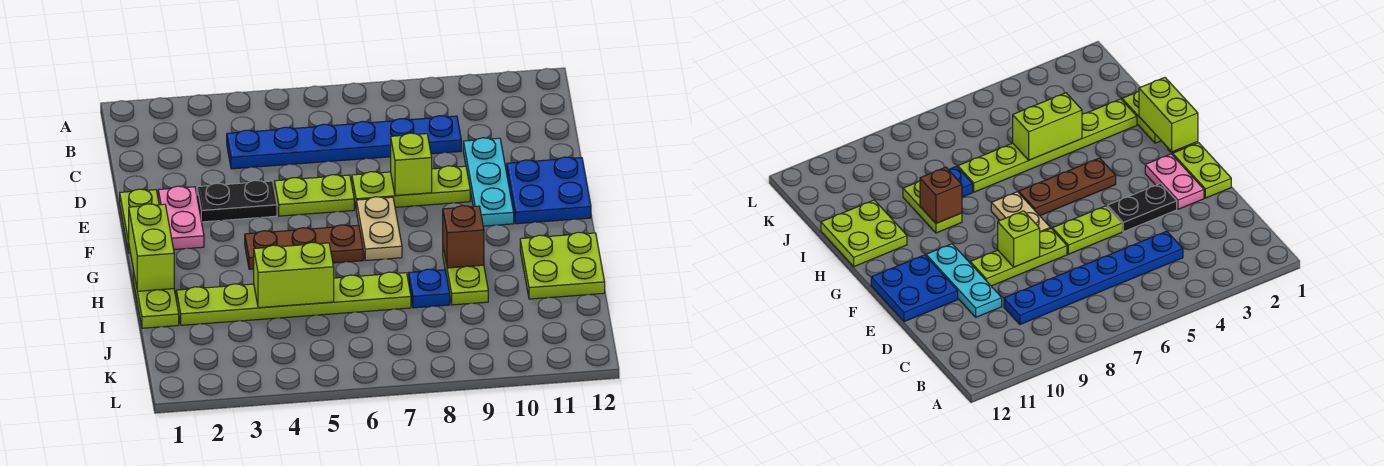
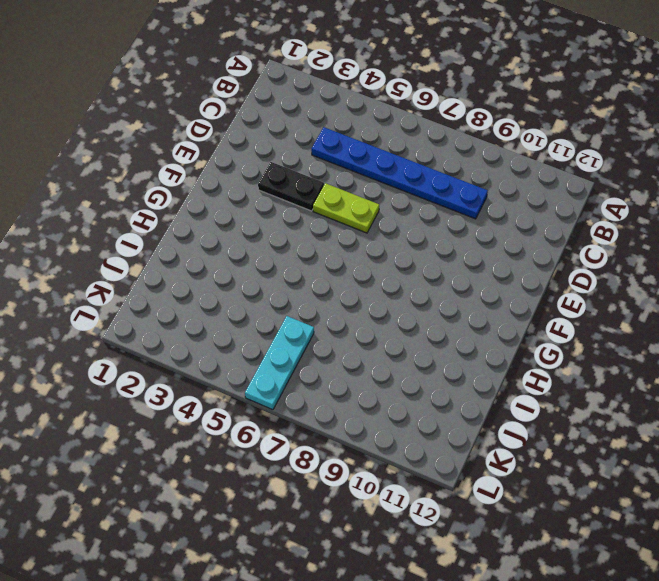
cyan 1x3 plate [245,316,314,410] -> cyan 1x3 plate moved to [463,138,514,226]
none -> lime 1x2 plate [120,189,159,253]
none -> pink 1x2 plate [158,186,204,250]
none -> lime 1x3 plate [352,166,470,207]

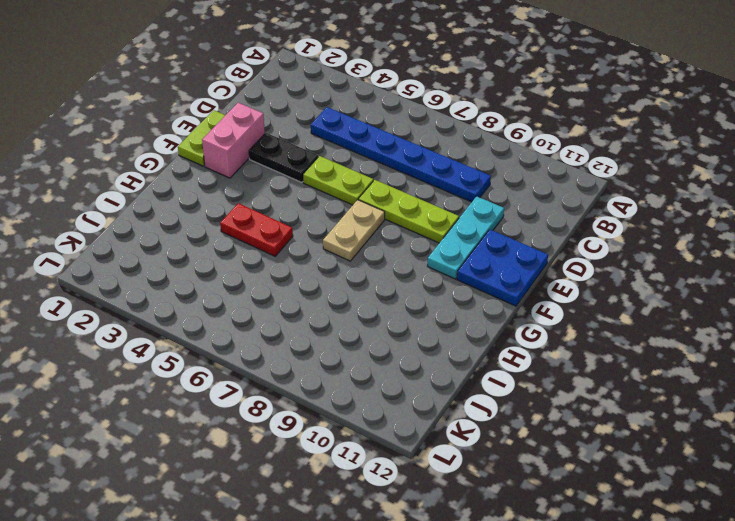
pink 1x2 brick [202,103,265,178] -> pink 1x2 plate [158,186,204,250]
red 1x2 plate [220,203,293,256] -> none
none -> brown 1x3 plate [245,225,363,269]
none -> lime 1x2 plate [133,270,179,328]
none -> lime 1x2 plate [443,248,488,305]

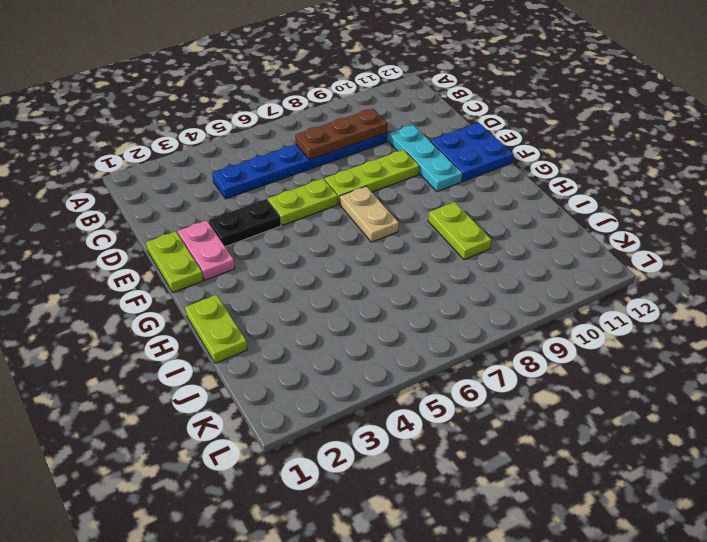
brown 1x3 plate [295,109,388,160] -> brown 1x3 plate moved to [245,225,363,269]
none -> lime 2x2 plate [520,232,605,299]
none -> lime 1x6 plate [176,272,411,325]
none -> blue 1x1 plate [409,269,450,308]

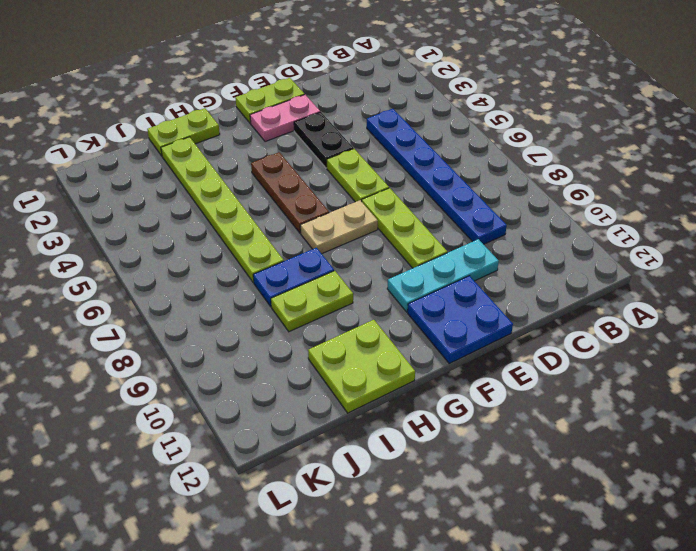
blue 1x2 plate [253,248,334,307] -> blue 1x1 plate [409,269,450,308]
none -> lime 1x1 brick [391,133,432,196]
none -> lime 1x2 brick [128,204,174,291]
none -> brown 1x1 brick [443,206,484,268]

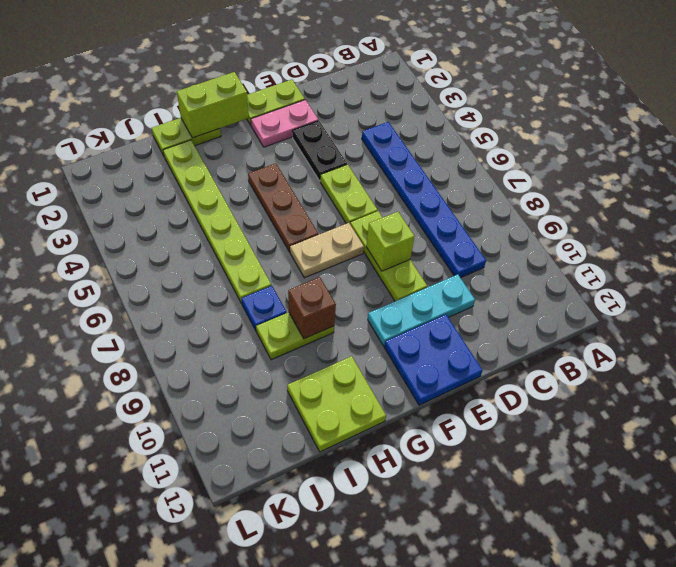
none -> lime 1x2 brick [254,242,334,308]

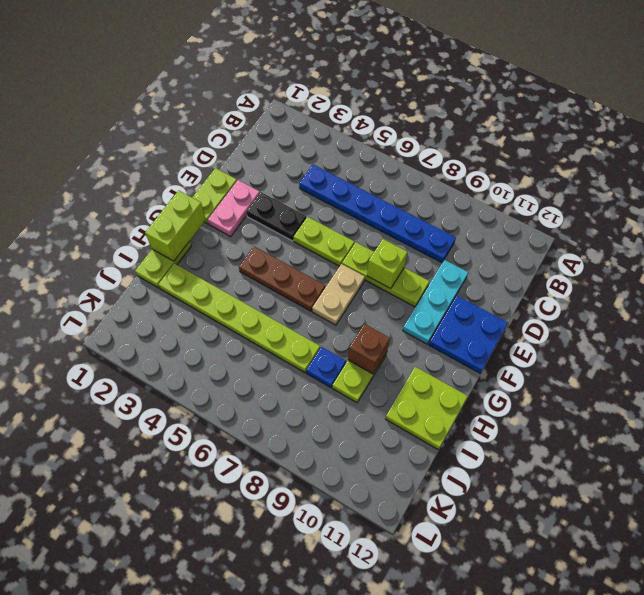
none -> lime 1x2 brick [254,242,334,308]

